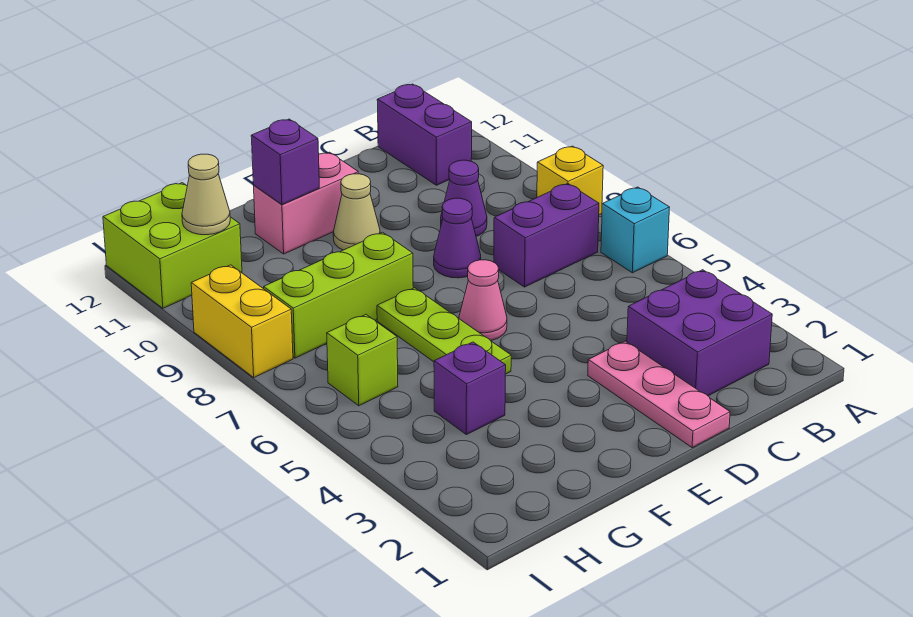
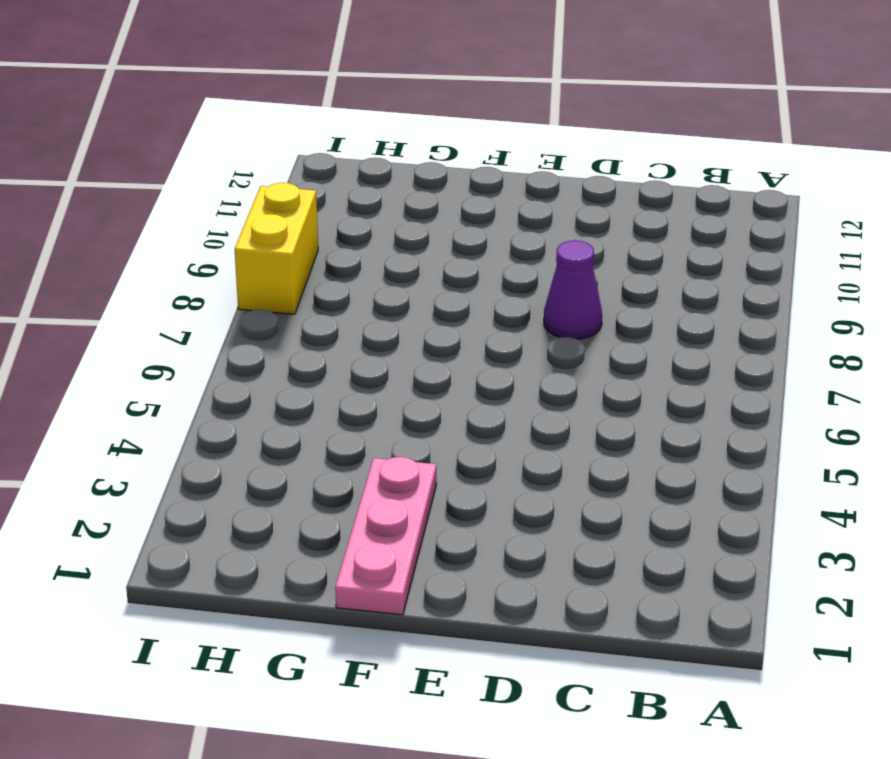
pink 1x3 plate [335,457,436,615] -> pink 1x3 plate moved to [588,341,730,447]
none -> cyan 1x1 brick [601,187,670,273]
none -> yellow 1x1 brick [537,146,603,215]
none -> purple 2x2 brick [627,270,772,396]

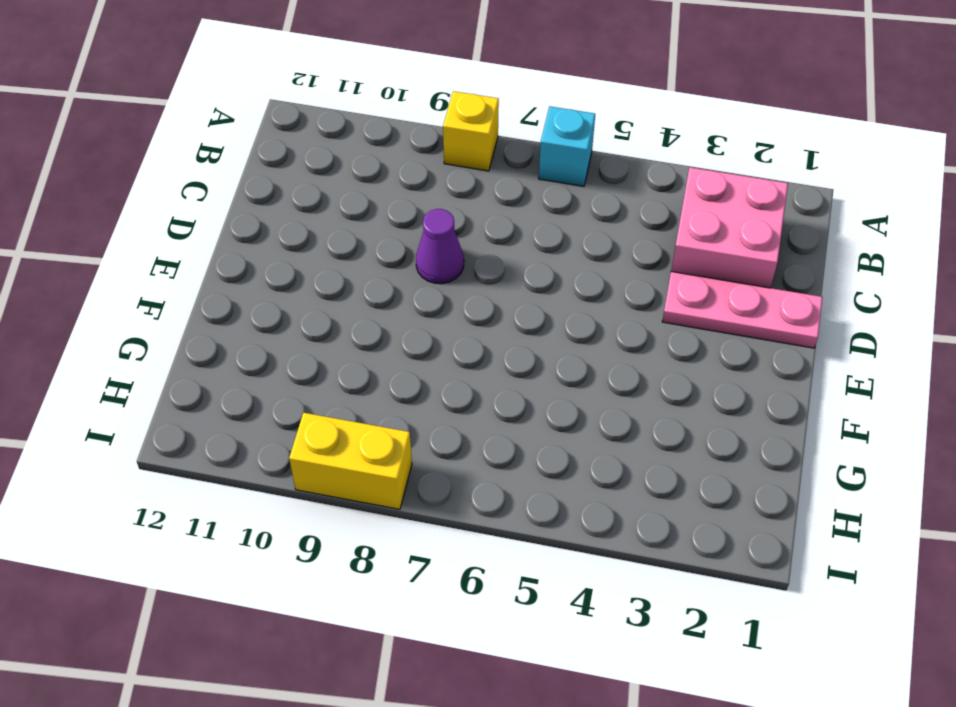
pink 2x2 brick [671,167,788,288] -> purple 2x2 brick [627,270,772,396]
none -> purple 1x2 brick [494,184,599,287]
none -> purple 1x2 brick [377,84,472,185]
none -> purple 1x1 cone [441,160,487,236]

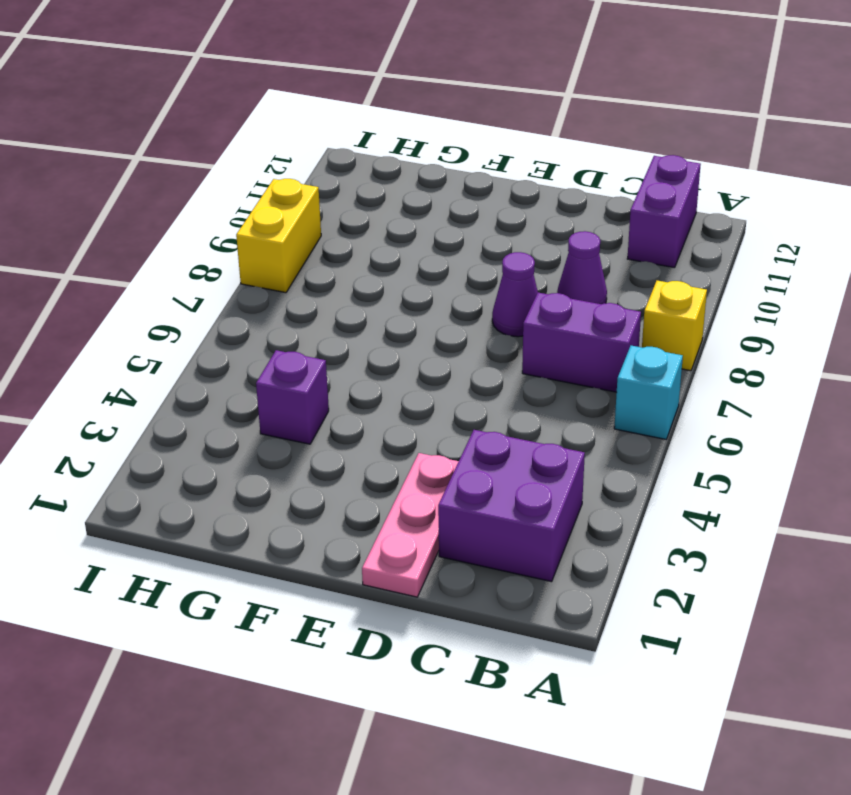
none -> pink 1x1 cone [459,260,507,341]
none -> tan 1x1 cone [333,174,380,250]
none -> pink 1x2 brick [254,152,358,254]

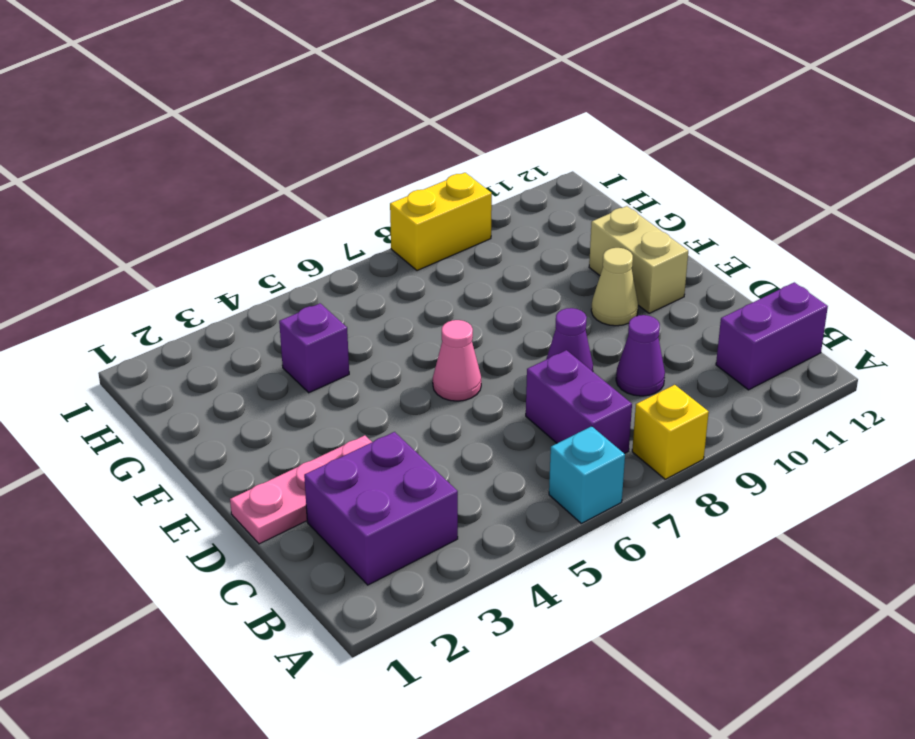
tan 1x2 brick [589,206,688,313] -> pink 1x2 brick [254,152,358,254]
none -> lime 1x3 plate [377,288,511,374]
none -> lime 1x3 brick [264,232,413,358]
none -> lime 1x1 brick [327,315,398,406]

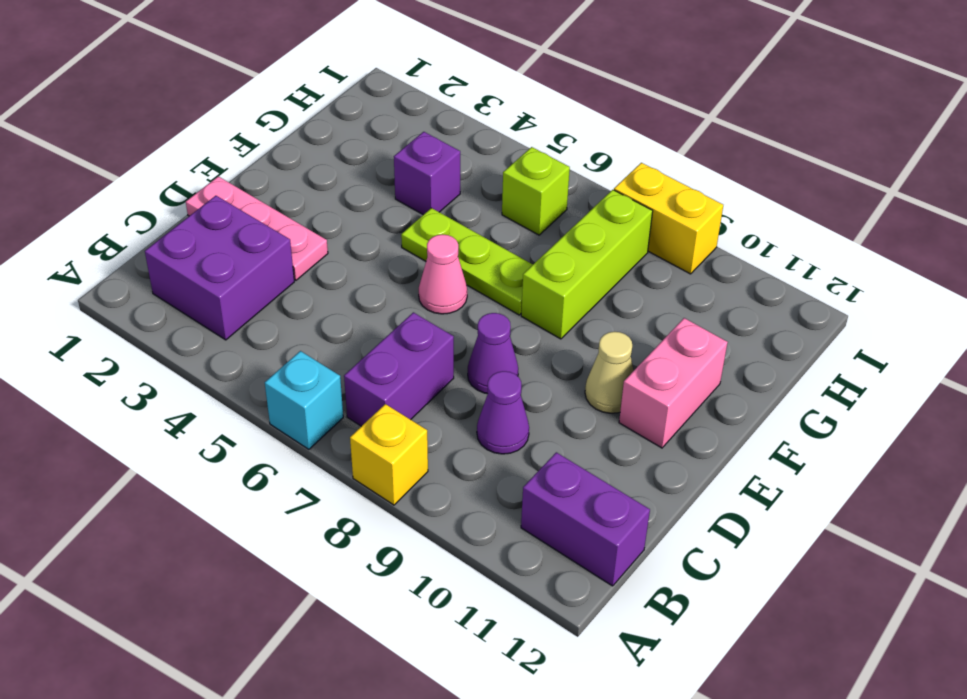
none -> lime 2x2 brick [103,183,242,308]
none -> purple 1x1 brick [251,119,319,205]
none -> tan 1x1 cone [182,154,230,235]

